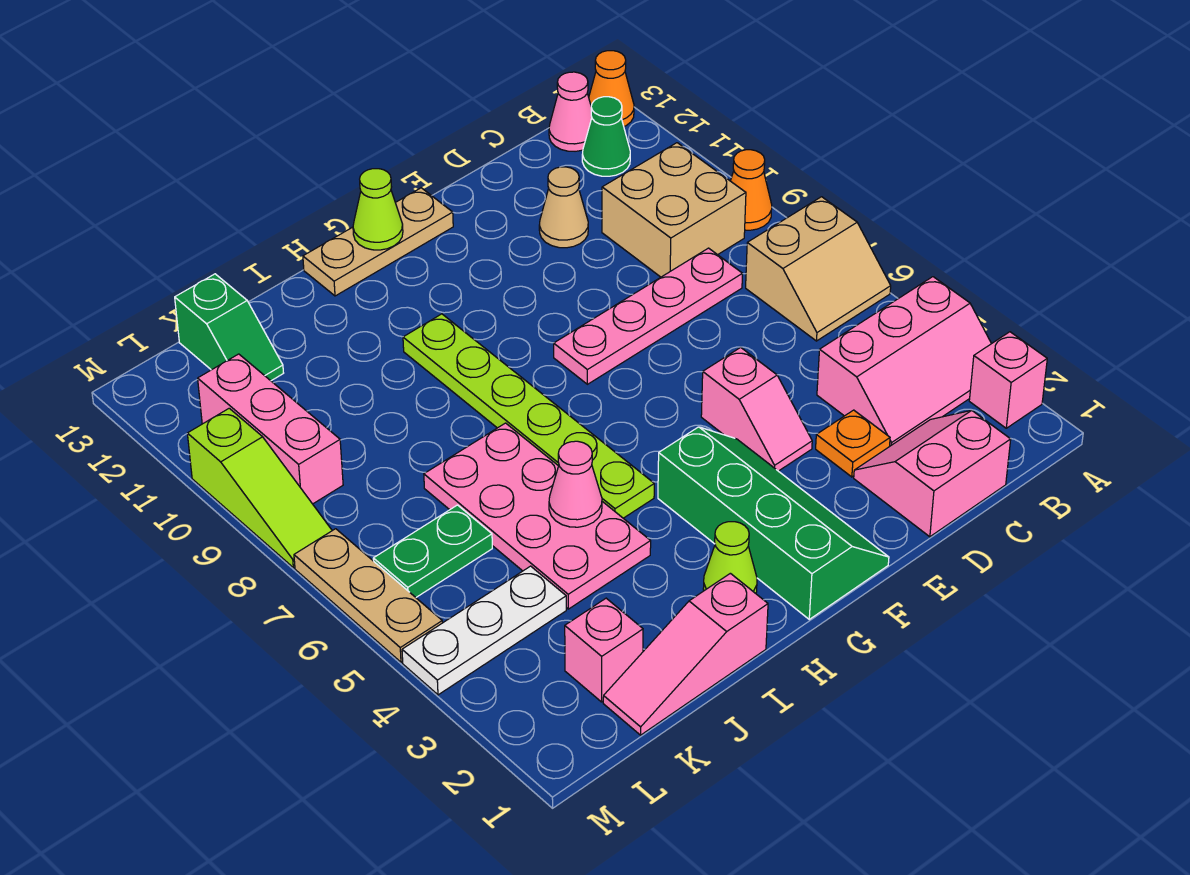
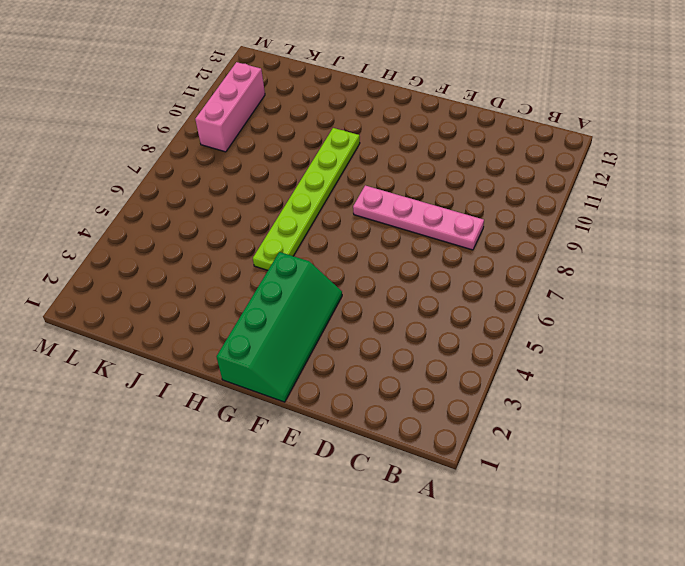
none -> pink 1x1 brick [969,332,1047,428]
none -> pink 2x3 slope [817,277,991,446]
none -> tan 2x2 slope [746,197,891,341]

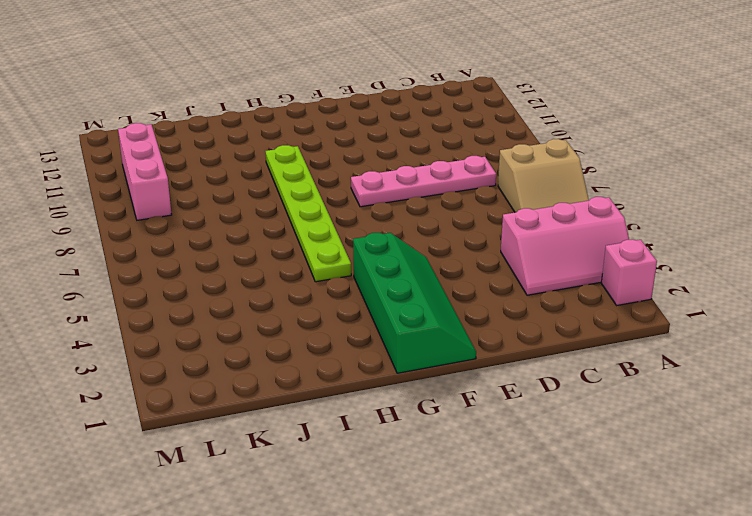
none -> orange 1x1 cone [731,150,772,230]
none -> orange 1x1 cone [589,51,634,126]
none -> tan 2x2 brick [602,143,746,277]

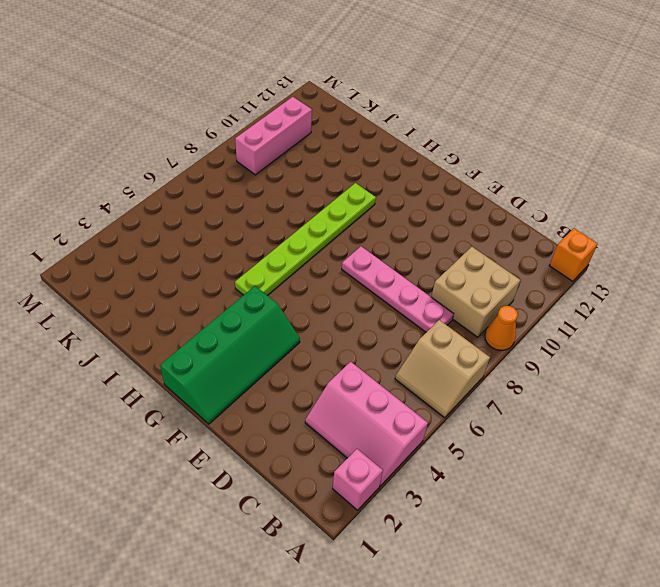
orange 1x1 brick [549,228,598,281] -> orange 1x1 cone [589,51,634,126]
none -> green 1x1 cone [582,97,630,176]
none -> pink 1x1 cone [549,72,592,151]
none -> pink 2x2 slope [854,410,1011,537]

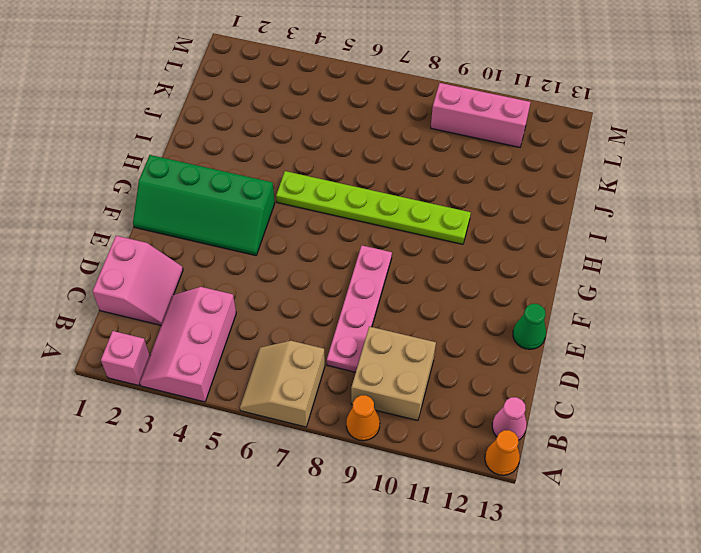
green 1x1 cone [513,304,546,349] -> green 1x1 cone moved to [582,97,630,176]
none -> orange 1x1 plate [816,410,890,477]
none -> tan 1x1 cone [539,167,588,248]
none -> pink 1x2 slope [701,347,812,471]

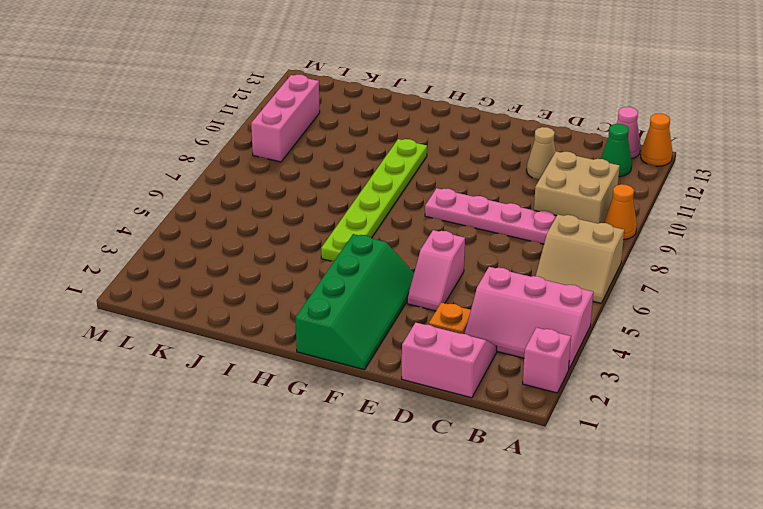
none -> tan 1x3 plate [303,188,453,296]
none -> lime 1x1 cone [703,522,757,593]
none -> pink 1x3 slope [603,573,768,735]

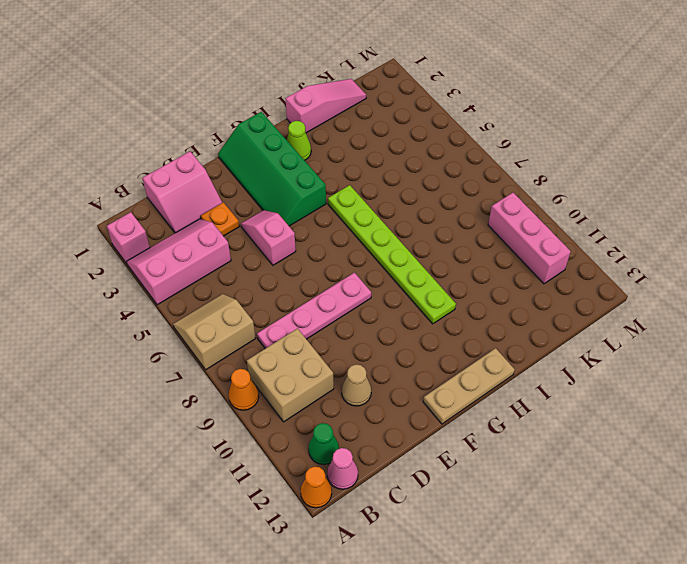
none -> pink 2x4 plate [424,423,651,609]
none -> pink 1x1 brick [565,598,643,702]
none -> white 1x3 plate [402,566,566,695]

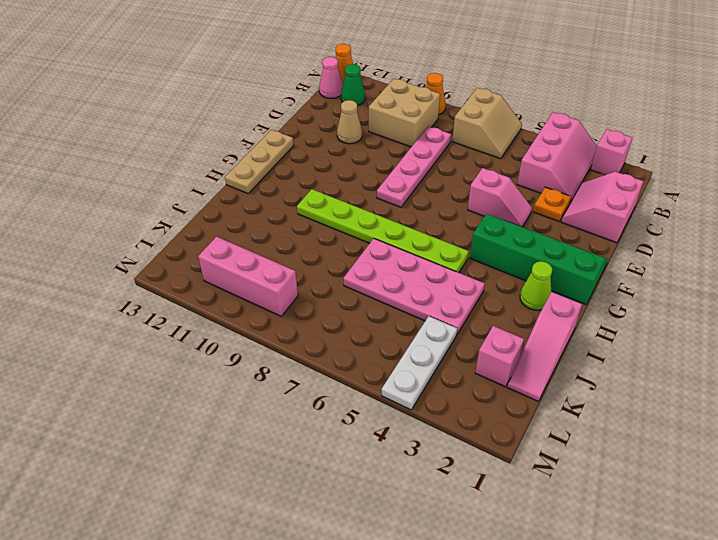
none -> green 1x2 plate [373,505,492,597]
none -> green 1x2 slope [175,274,283,381]
none -> tan 1x3 plate [294,529,442,662]

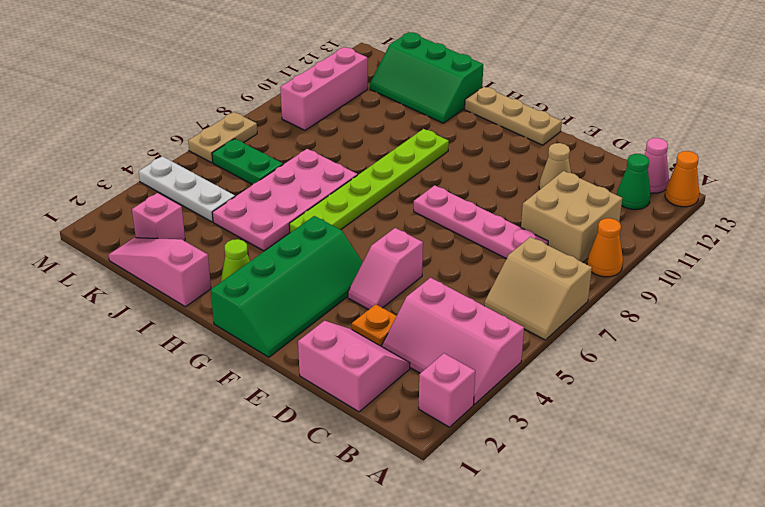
green 2x3 slope [370,32,483,123] -> green 1x2 slope [175,274,283,381]
tan 1x2 plate [188,112,257,163] -> tan 1x3 plate [294,529,442,662]
none -> lime 1x3 slope [187,408,332,568]
none -> lime 1x1 cone [353,169,403,250]
none -> pink 1x1 cone [549,441,602,527]

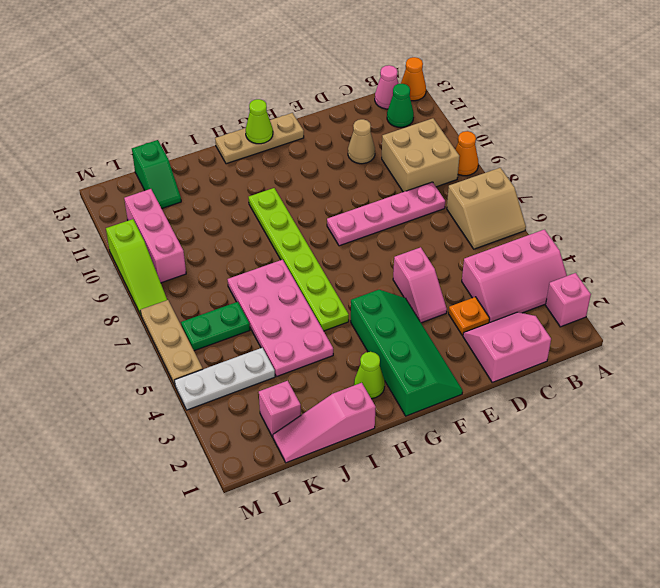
none -> pink 1x1 cone [549,441,602,527]

